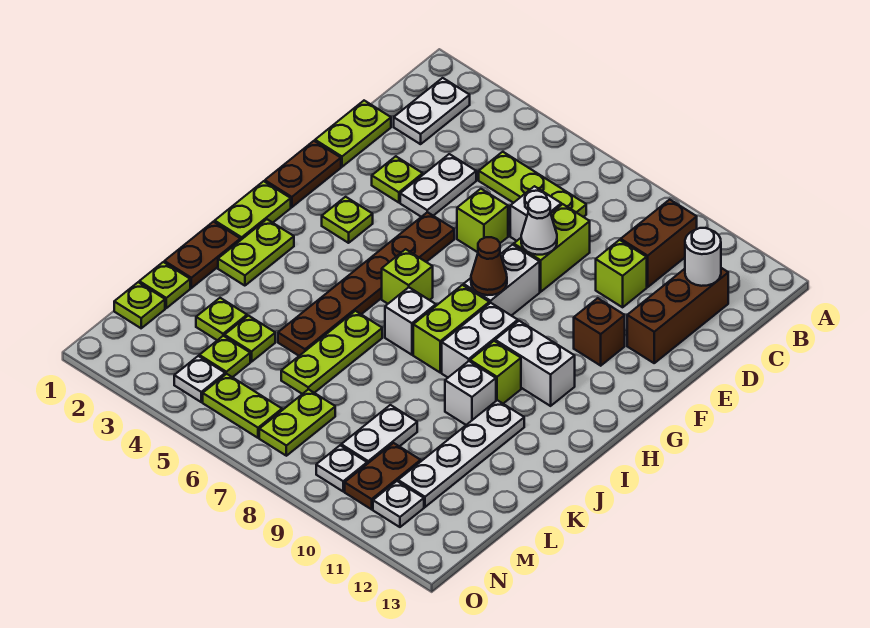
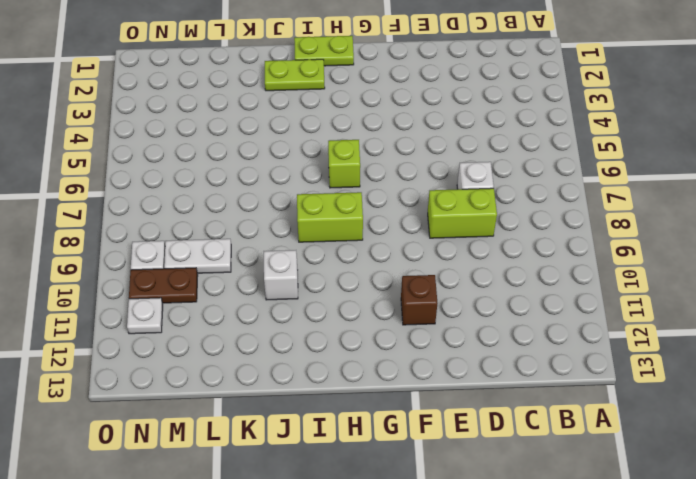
none -> white 1x2 plate [394,78,470,144]
none -> brown 1x2 brick [621,200,697,287]
none -> lime 1x3 plate [479,152,586,217]
none -> brown 1x3 brick [627,268,728,363]

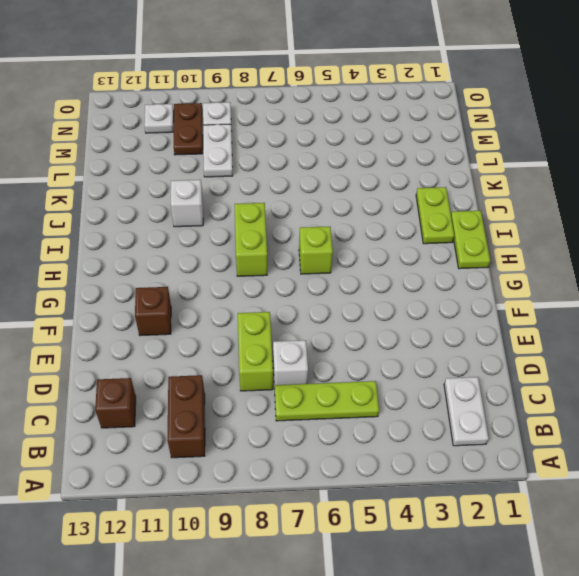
brown 1x1 brick [95,378,136,428] -> brown 1x3 brick [627,268,728,363]
none -> lime 1x2 plate [315,101,391,167]
none -> white 1x2 plate [400,154,476,217]
none -> lime 1x1 brick [596,240,647,307]
none -> lime 1x1 plate [372,156,423,203]

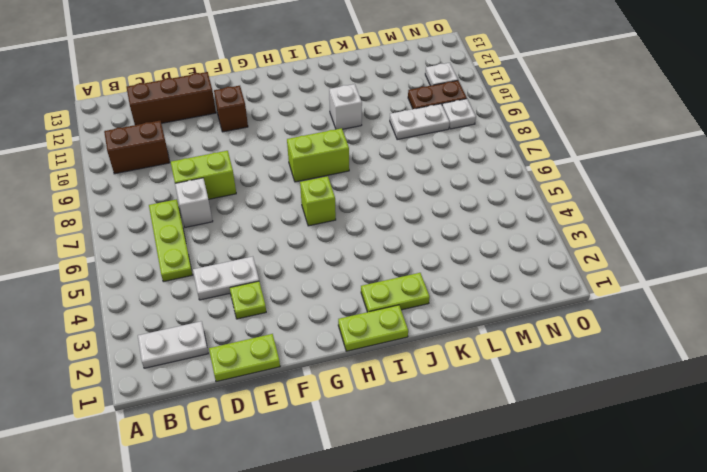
none -> lime 1x1 brick [596,240,647,307]
none -> lime 1x1 brick [457,189,508,252]
none -> brown 1x2 plate [265,141,341,207]
none -> brown 1x6 plate [278,212,454,356]

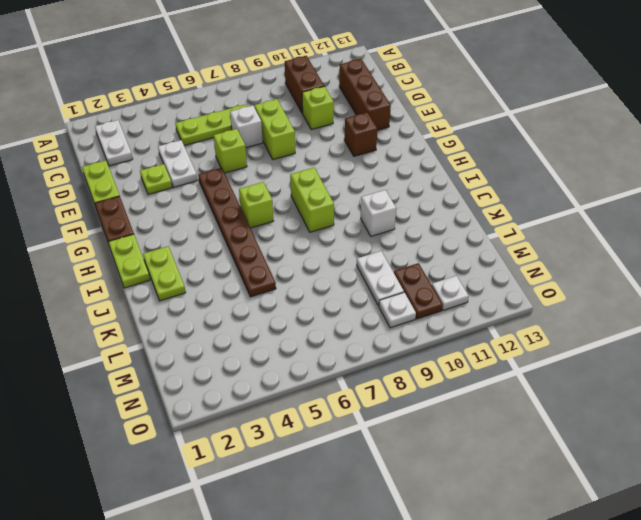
none -> white 1x2 brick [464,245,540,316]
none -> lime 1x1 plate [322,197,373,243]
none -> white 1x2 brick [442,303,518,377]
none -> white 1x2 brick [495,321,575,406]

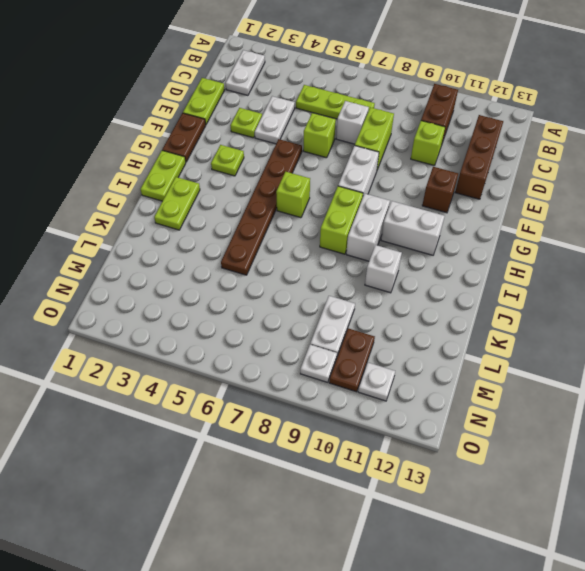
none -> white 1x1 brick [385,287,436,355]
none -> lime 1x1 brick [470,341,521,403]
none -> brown 1x2 plate [164,222,240,288]
none -> lime 1x3 plate [281,311,382,394]

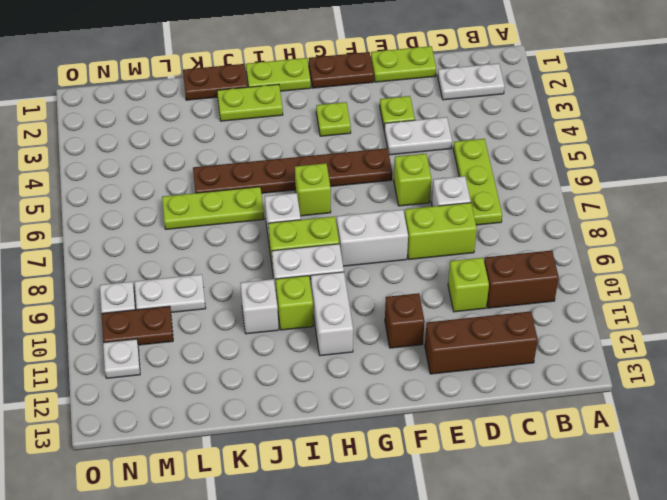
none -> white 1x4 plate [398,400,524,507]
none -> lime 1x1 plate [139,262,190,308]
none -> lime 1x1 plate [196,298,247,340]
none -> lime 1x1 plate [224,316,275,362]

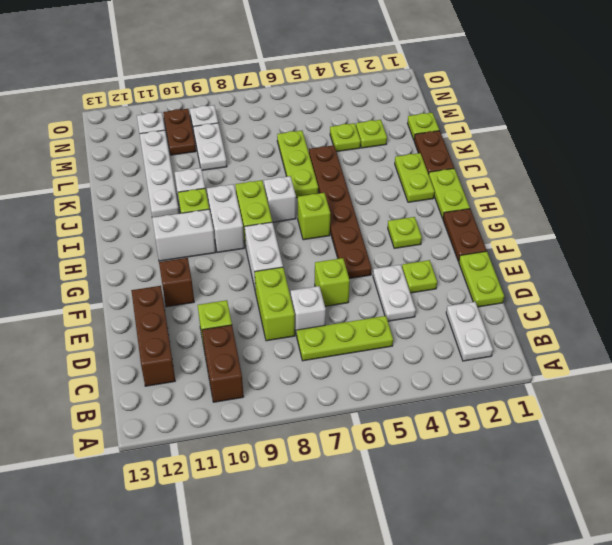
none -> lime 1x1 plate [114,282,165,328]
none -> lime 1x1 plate [199,336,250,377]
none -> lime 1x2 plate [259,389,335,456]
none -> white 1x1 plate [174,356,225,402]

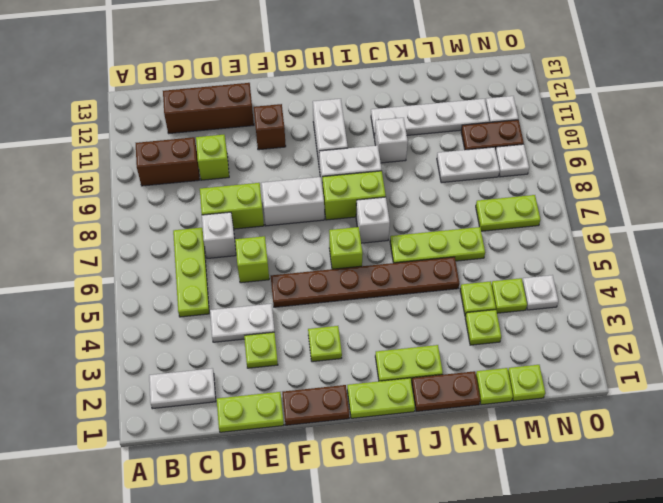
none -> lime 1x1 brick [470,341,521,403]
none -> lime 1x2 plate [203,374,282,438]
none -> white 1x1 round brick [685,228,721,286]
none -> white 1x1 cone [521,197,557,255]

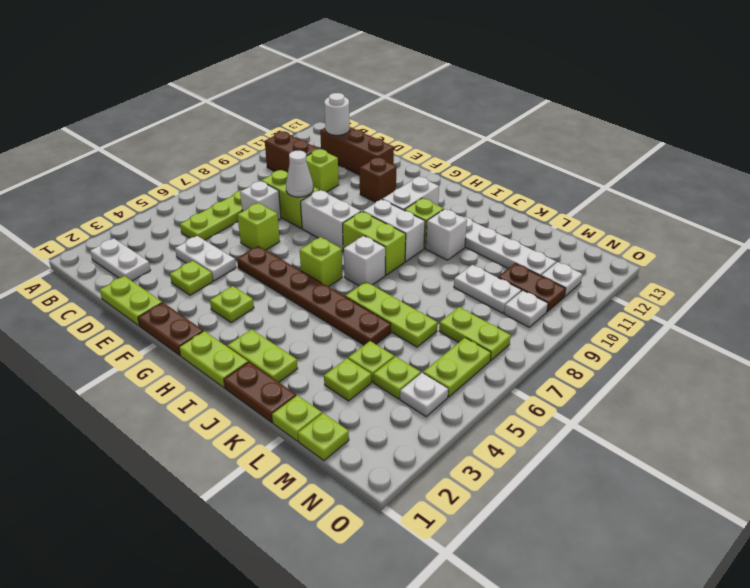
none -> brown 1x1 cone [471,237,507,295]

